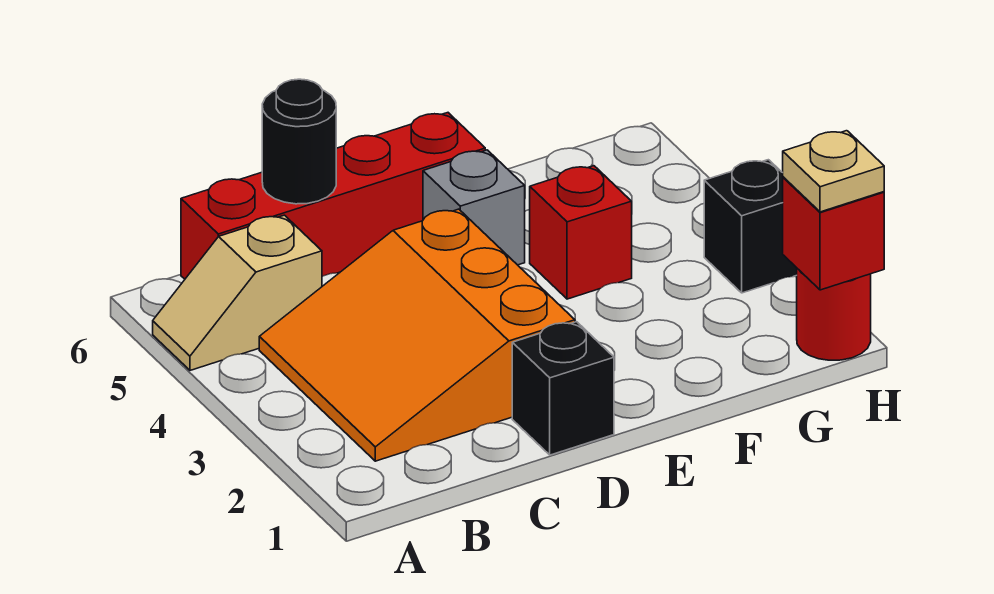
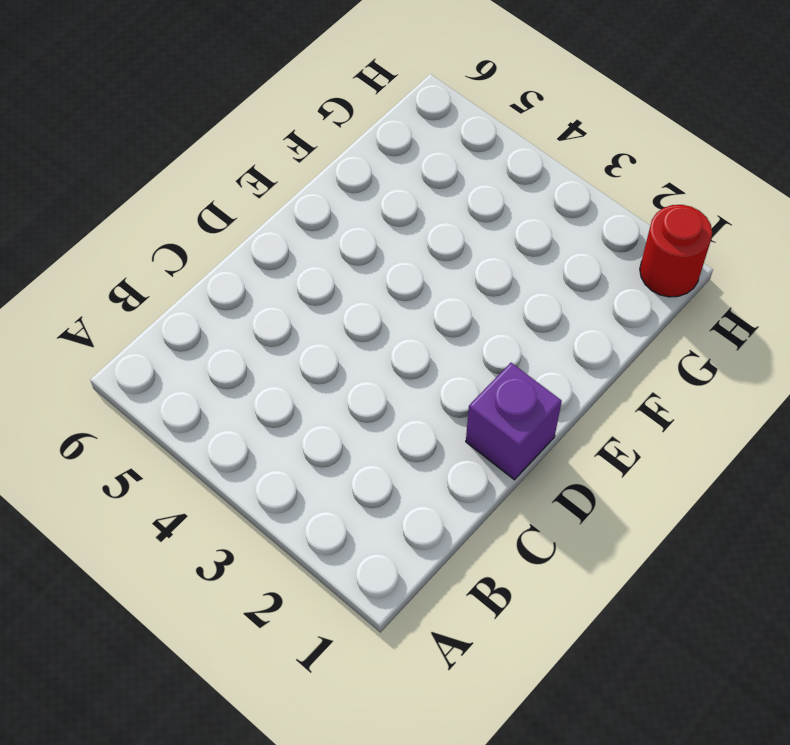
purple 1x1 brick [466,363,562,480] -> black 1x1 brick [512,322,614,455]
none -> tan 1x2 slope [153,215,322,370]
none -> orange 3x3 slope [259,209,575,461]

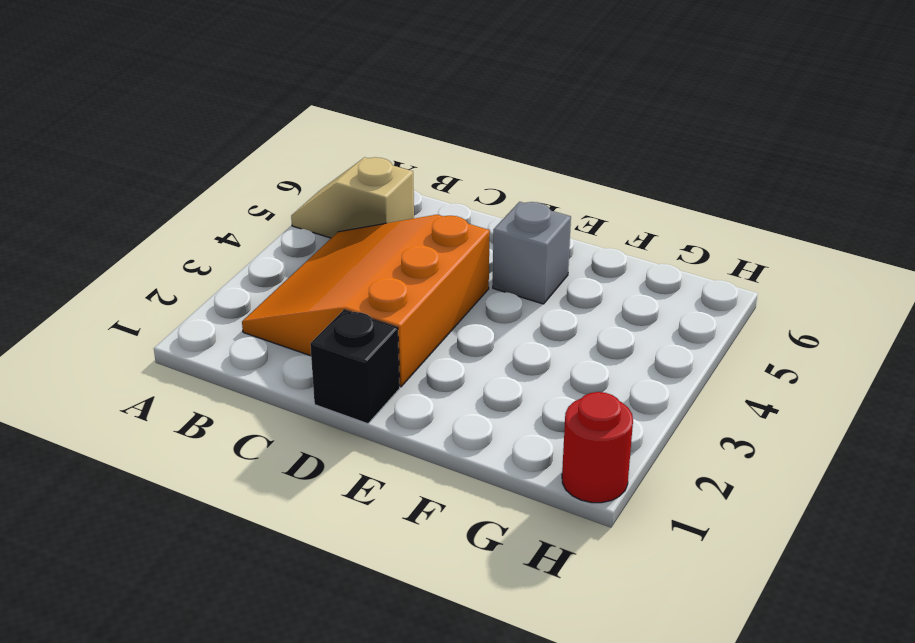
none -> red 1x4 brick [181,113,485,279]
none -> red 1x1 brick [530,166,632,299]

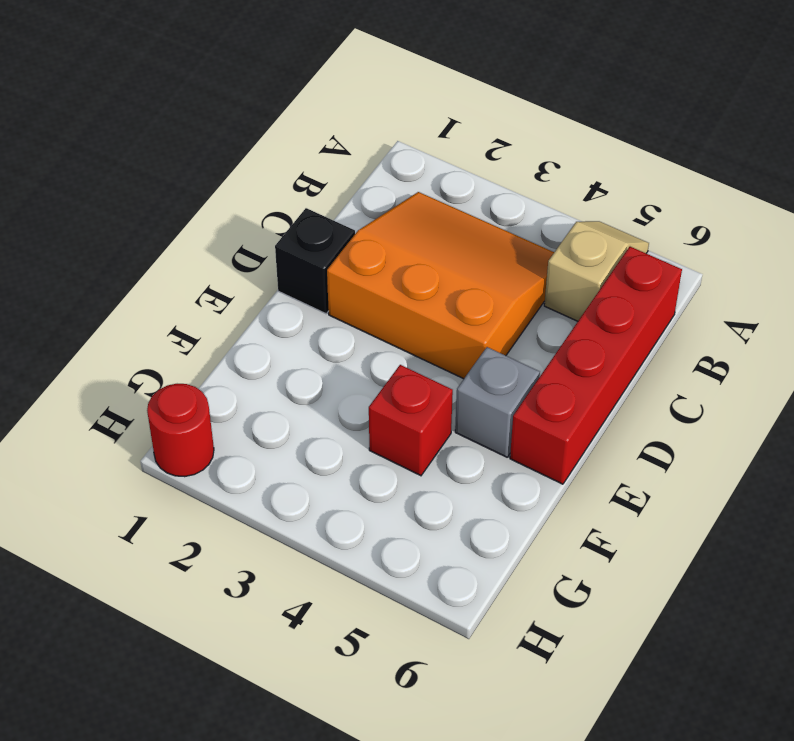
none -> black 1x1 brick [704,160,797,293]
none -> black 1x1 round brick [262,79,336,204]

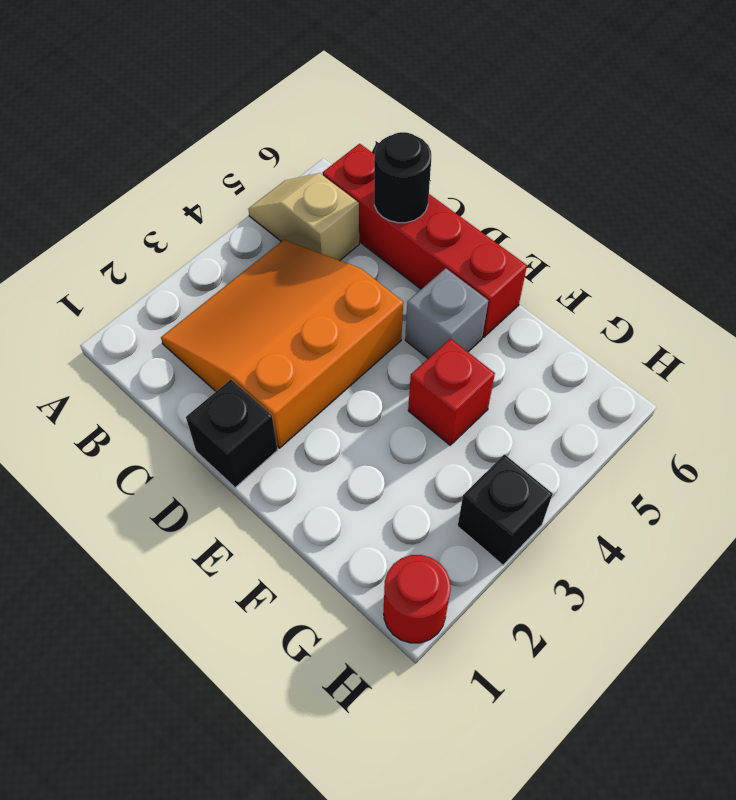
none -> red 1x1 brick [783,177,884,290]
none -> tan 1x1 plate [783,131,884,212]

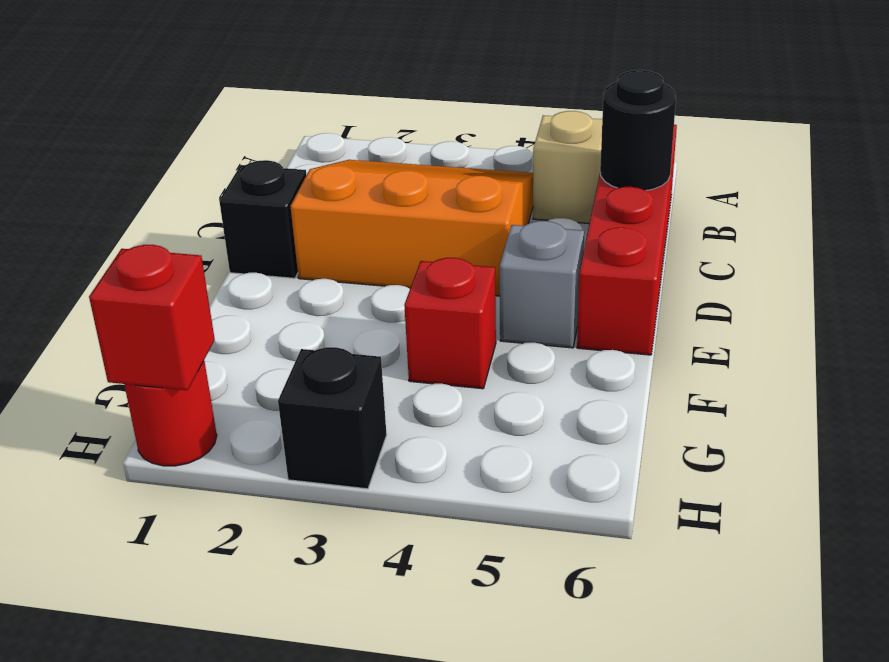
none -> tan 1x1 plate [783,131,884,212]

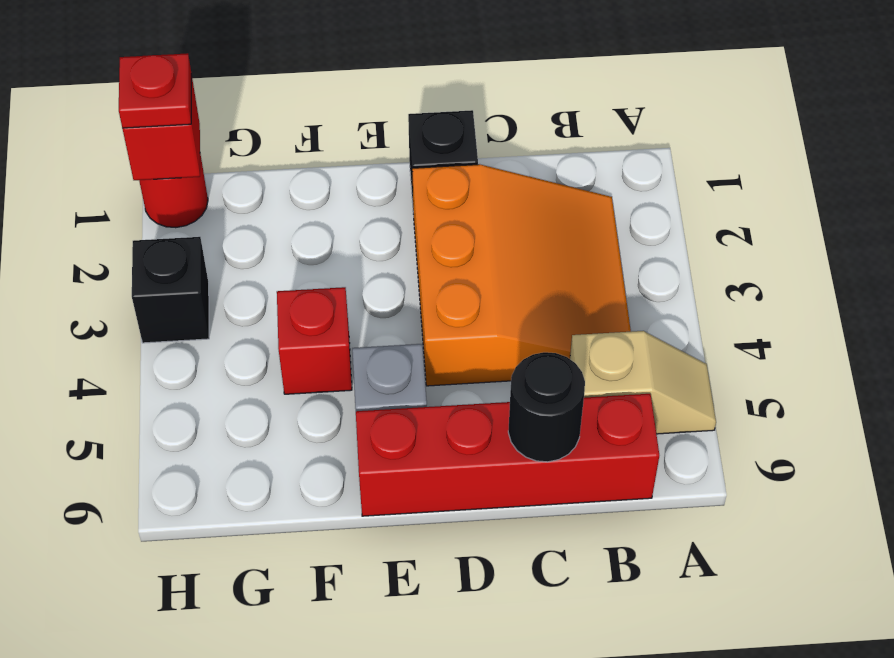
red 1x1 plate [119,53,191,128] -> tan 1x1 plate [783,131,884,212]

